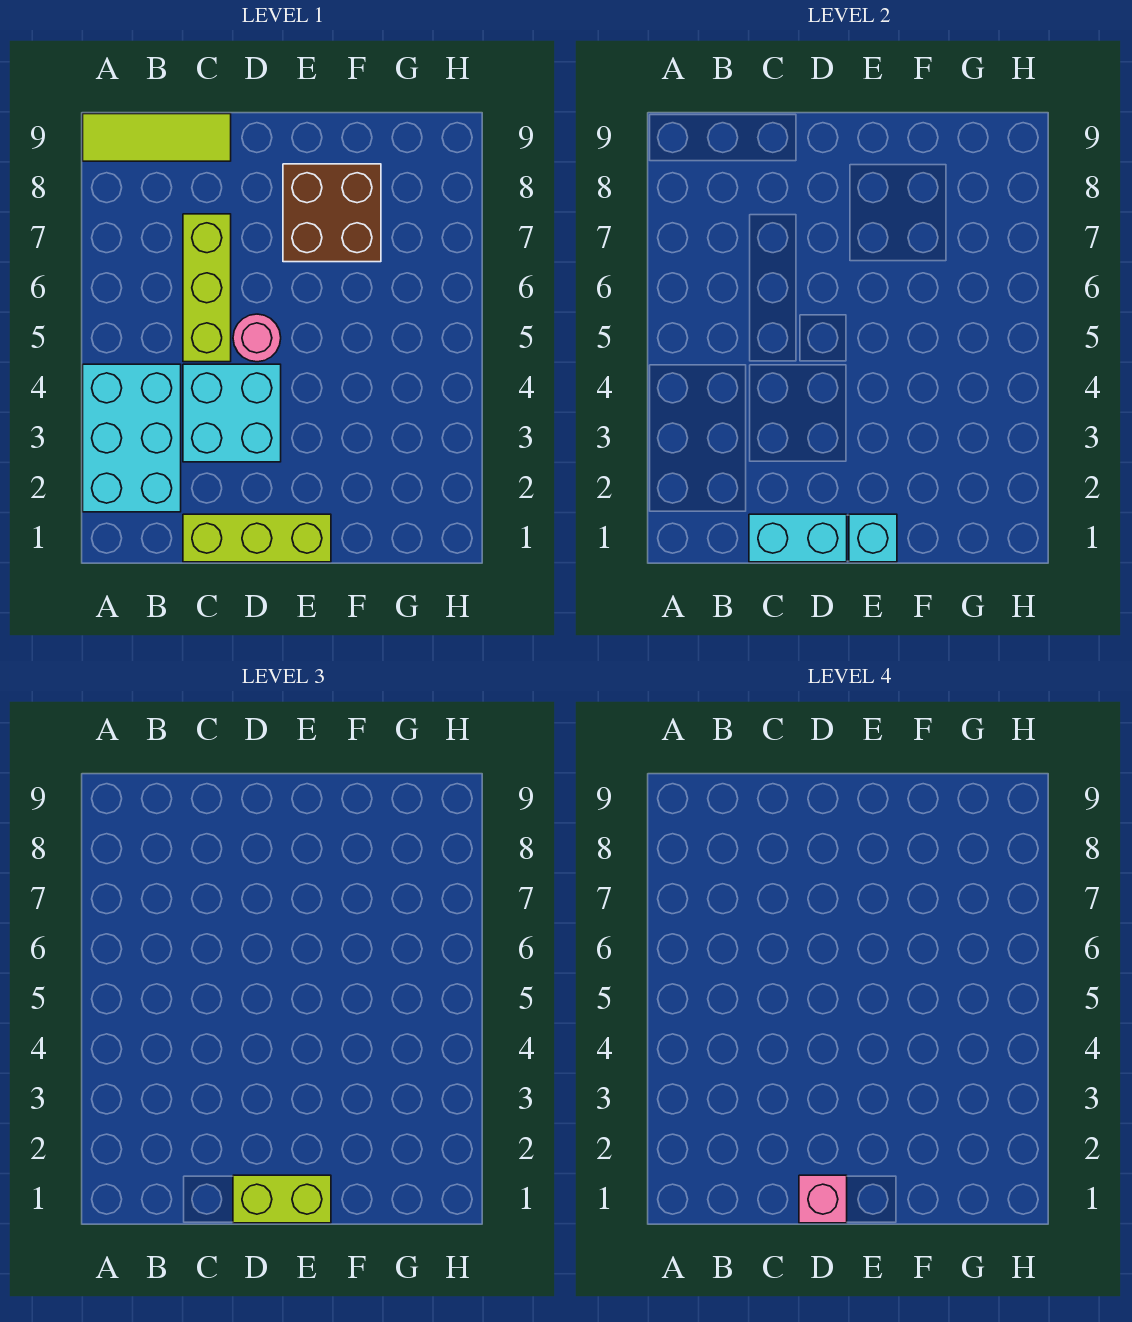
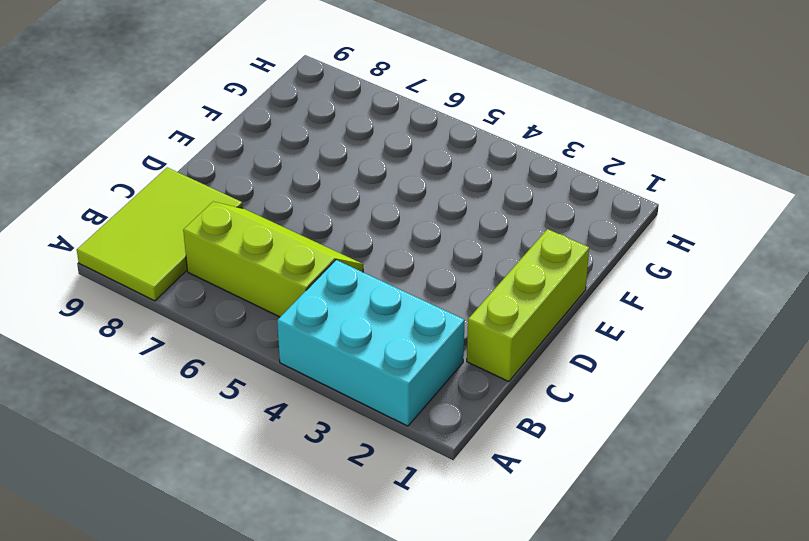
lime 2x3 tile [77,168,243,301] -> lime 1x3 tile [83,114,231,161]
lime 2x3 slope [183,202,363,317] -> lime 1x3 brick [183,214,231,362]
none -> cyan 2x2 brick [183,364,281,462]
none -> pink 1x1 round brick [233,314,281,362]

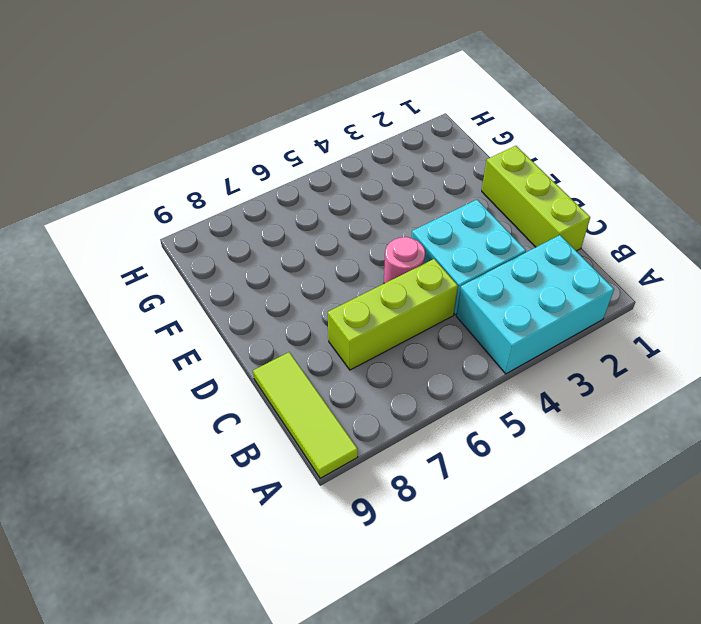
none -> brown 2x2 brick [283,164,381,262]
none -> cyan 1x2 brick [749,514,847,562]

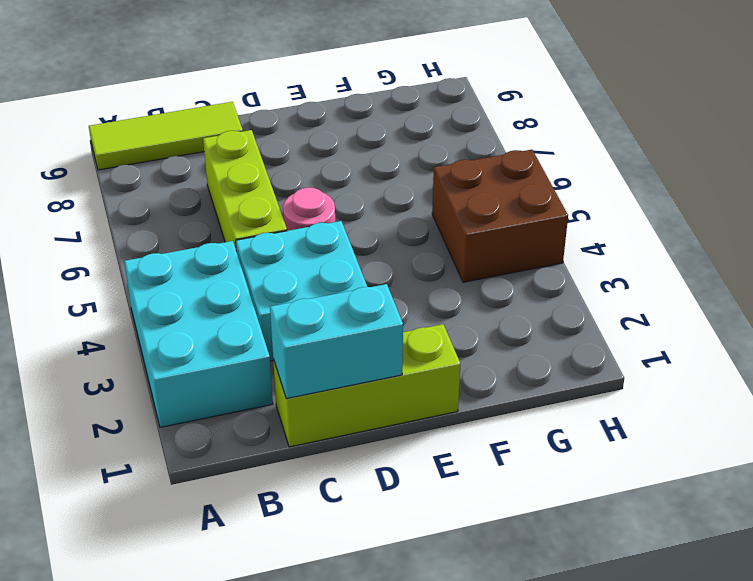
brown 2x2 brick [432,150,568,282] -> brown 2x2 brick moved to [283,164,381,262]
none -> cyan 1x1 brick [849,514,897,562]
none -> lime 1x2 brick [233,1175,331,1223]

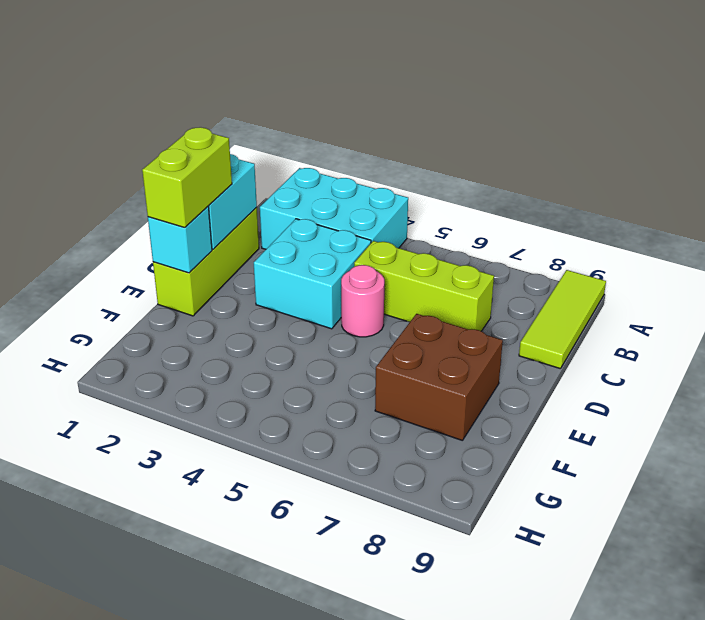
none -> pink 1x1 brick [799,1175,847,1223]

